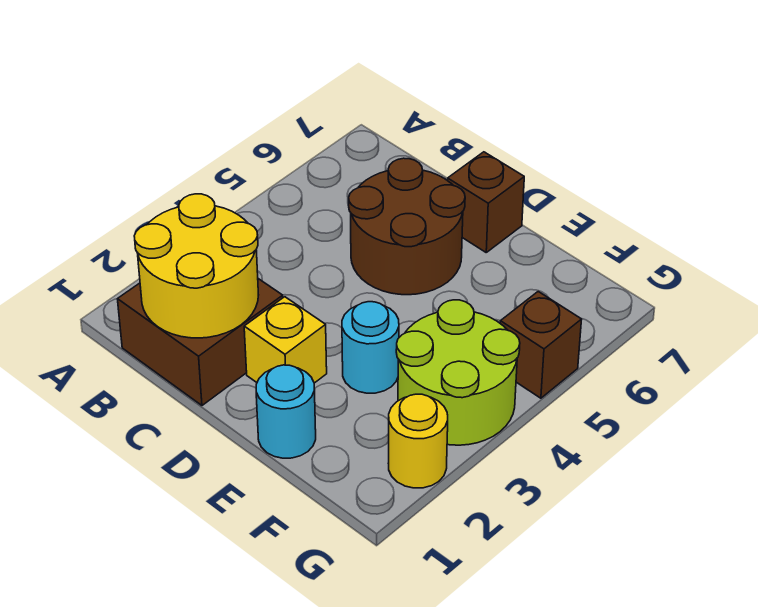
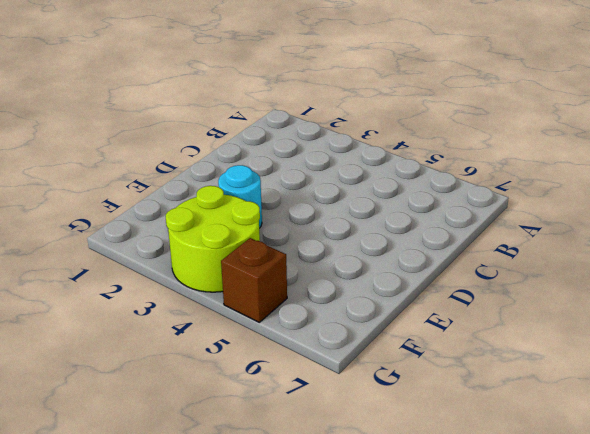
none -> brown 2x2 brick [118,279,283,405]
none -> brown 2x2 round brick [349,158,465,295]

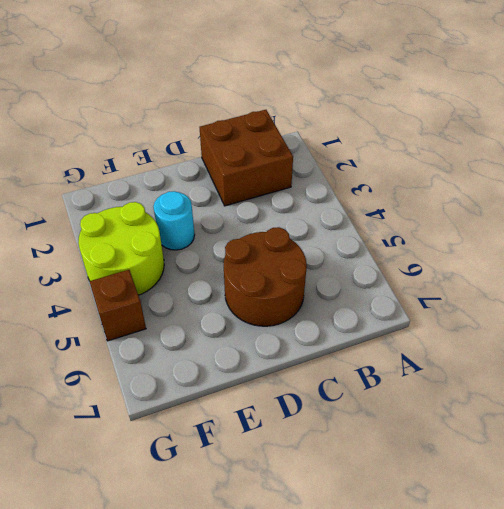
none -> yellow 1x1 brick [244,297,327,383]
none -> brown 1x1 brick [448,152,524,252]

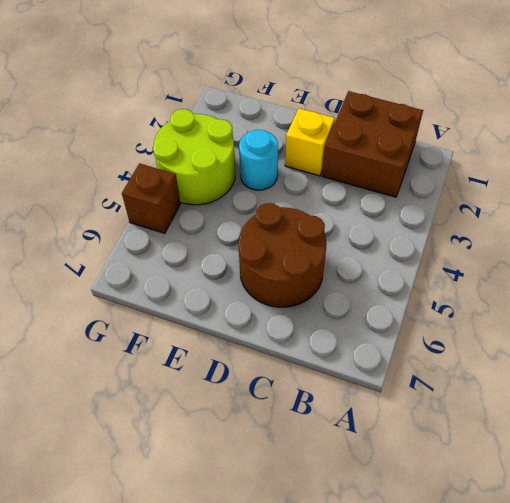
none -> brown 1x1 brick [448,152,524,252]
none -> cyan 1x1 round brick [256,365,316,458]

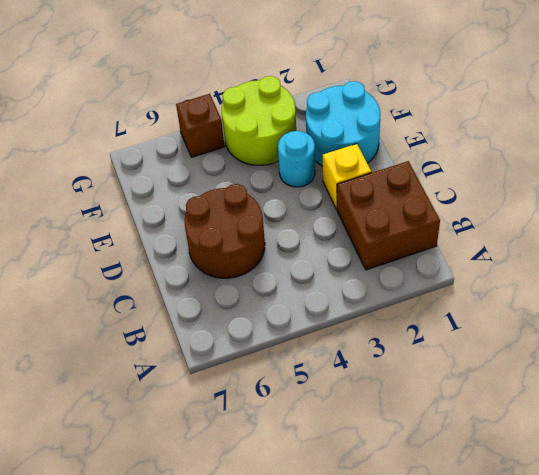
cyan 2x2 round brick [306,81,380,166] -> cyan 1x1 round brick [256,365,316,458]
none -> brown 1x1 brick [448,152,524,252]
none -> yellow 1x1 round brick [388,394,448,488]

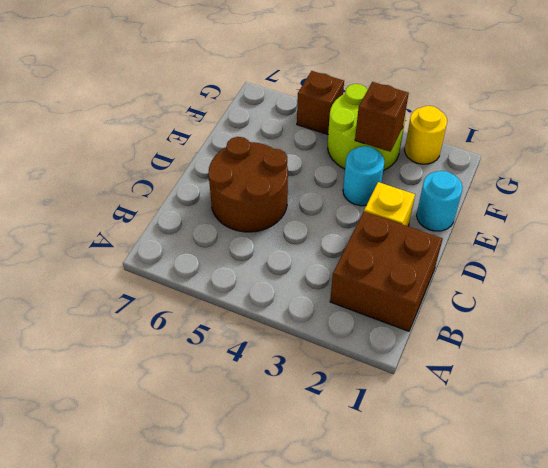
brown 1x1 brick [355,82,409,152] -> brown 1x1 brick moved to [448,152,524,252]
none -> yellow 2x2 round brick [134,194,258,338]

